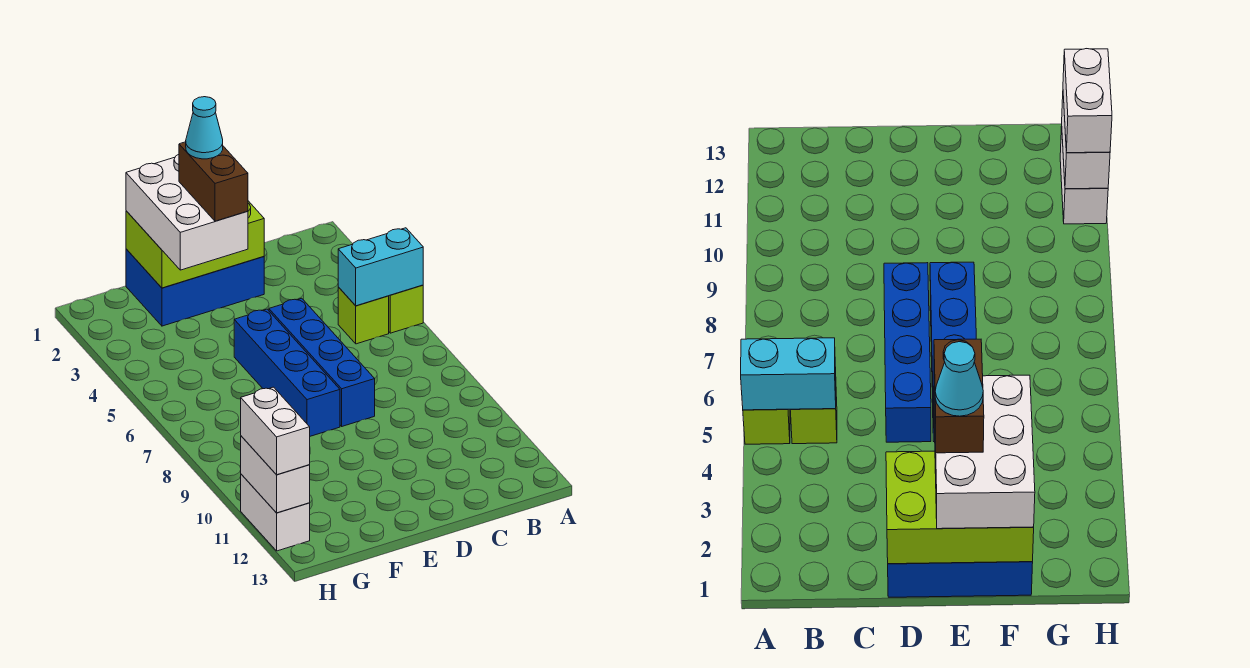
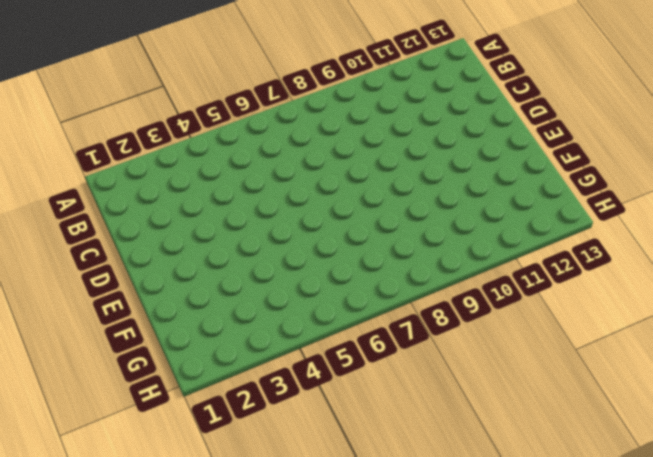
none -> lime 1x1 brick [389,285,423,333]
none -> lime 1x1 brick [338,287,389,344]
none -> blue 2x3 brick [126,249,264,326]

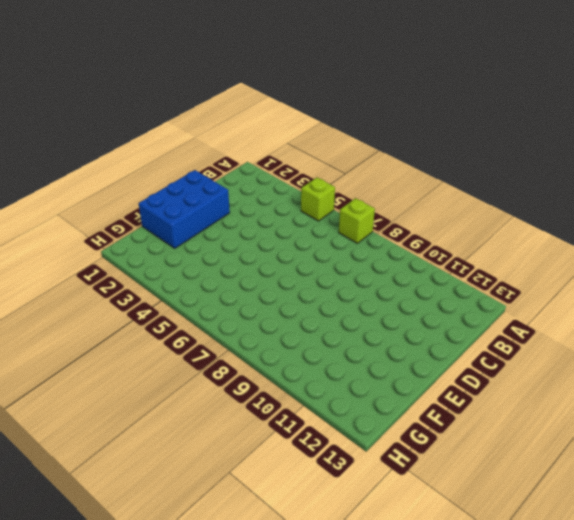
lime 1x1 brick [339,198,375,243] -> lime 1x1 brick moved to [338,287,389,344]
none -> blue 1x4 brick [269,298,375,426]
none -> blue 1x4 brick [234,309,340,436]
none -> white 1x2 brick [241,474,310,551]

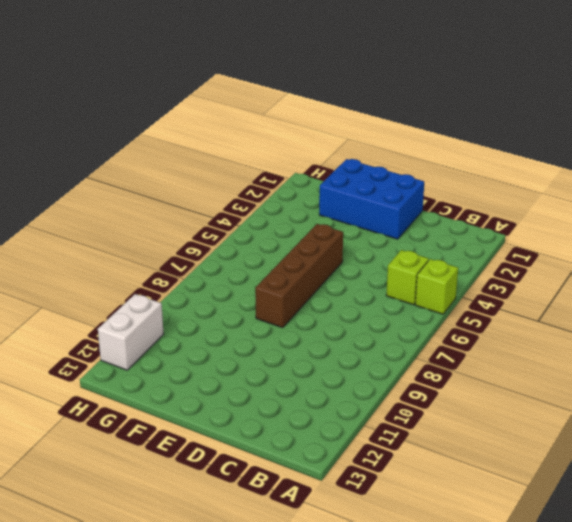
brown 1x4 brick [255,224,343,328] -> blue 1x4 brick [234,309,340,436]
none -> blue 1x4 brick [269,298,375,426]
none -> cyan 1x2 brick [338,228,423,306]
none -> lime 2x3 brick [126,201,264,288]

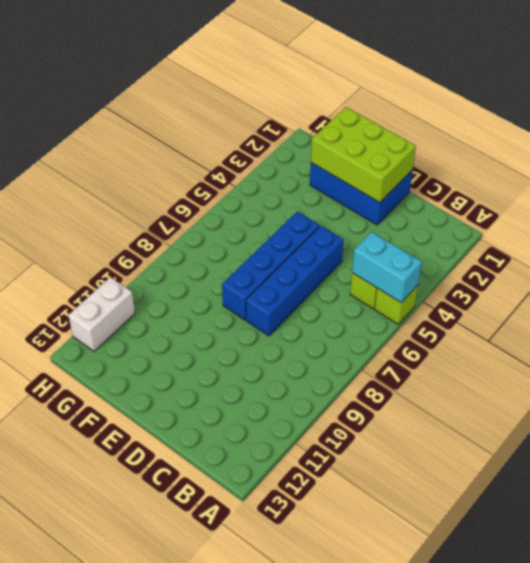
none -> white 1x2 brick [241,436,310,513]
none -> white 2x3 brick [126,154,248,270]
none -> white 1x2 brick [241,387,310,475]

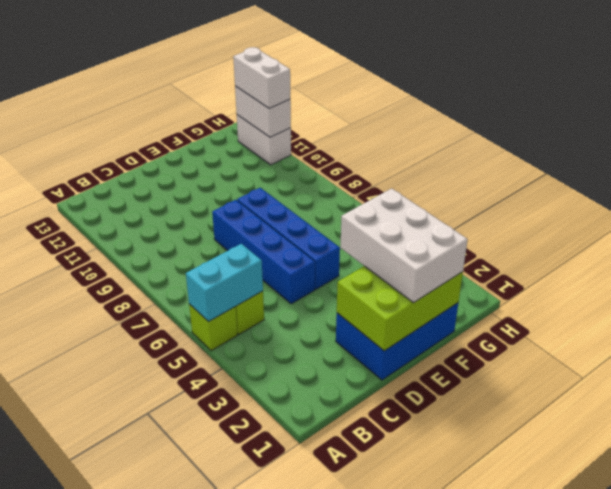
none -> brown 1x2 brick [179,142,248,221]
none -> cyan 1x1 cone [186,97,223,159]

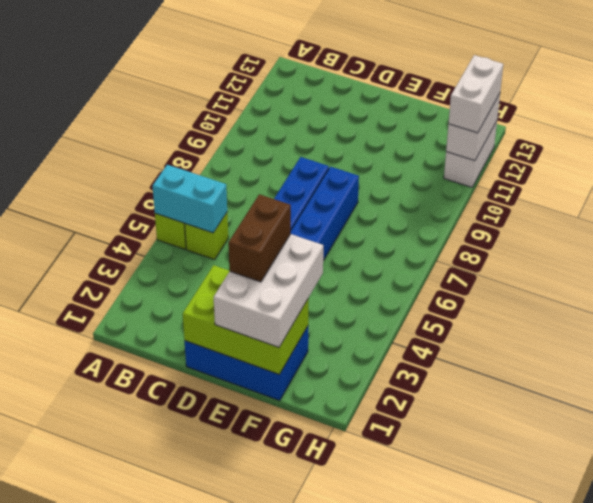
none -> cyan 1x1 cone [186,97,223,159]

